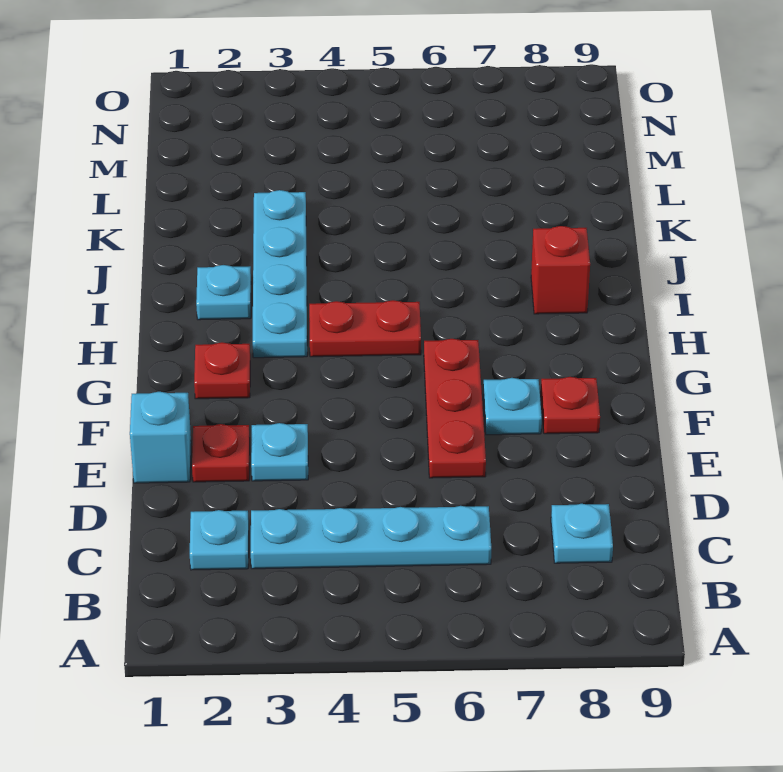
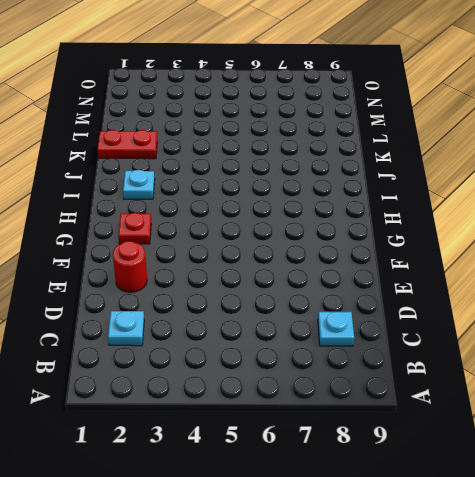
red 1x1 round brick [113,241,147,292] -> red 1x1 plate [192,424,250,482]
red 1x2 plate [97,130,157,159] -> red 1x2 plate moved to [309,300,421,357]
none -> cyan 1x4 plate [251,506,491,569]
none -> cyan 1x1 brick [130,392,191,483]
none -> cyan 1x1 plate [251,423,308,481]

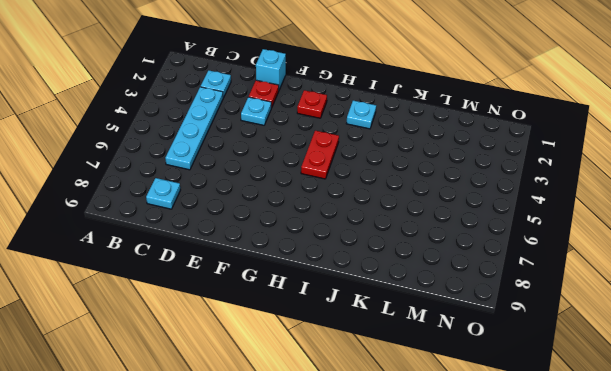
none -> red 1x3 plate [424,339,486,478]
none -> cyan 1x1 plate [483,378,542,435]
none -> red 1x1 plate [541,377,600,434]

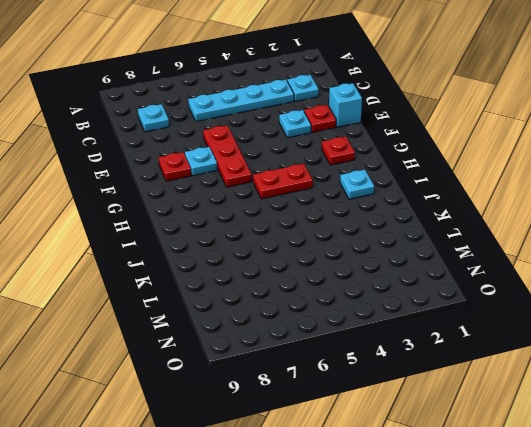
none -> cyan 1x4 plate [253,190,307,358]
none -> red 1x1 brick [531,226,590,314]

